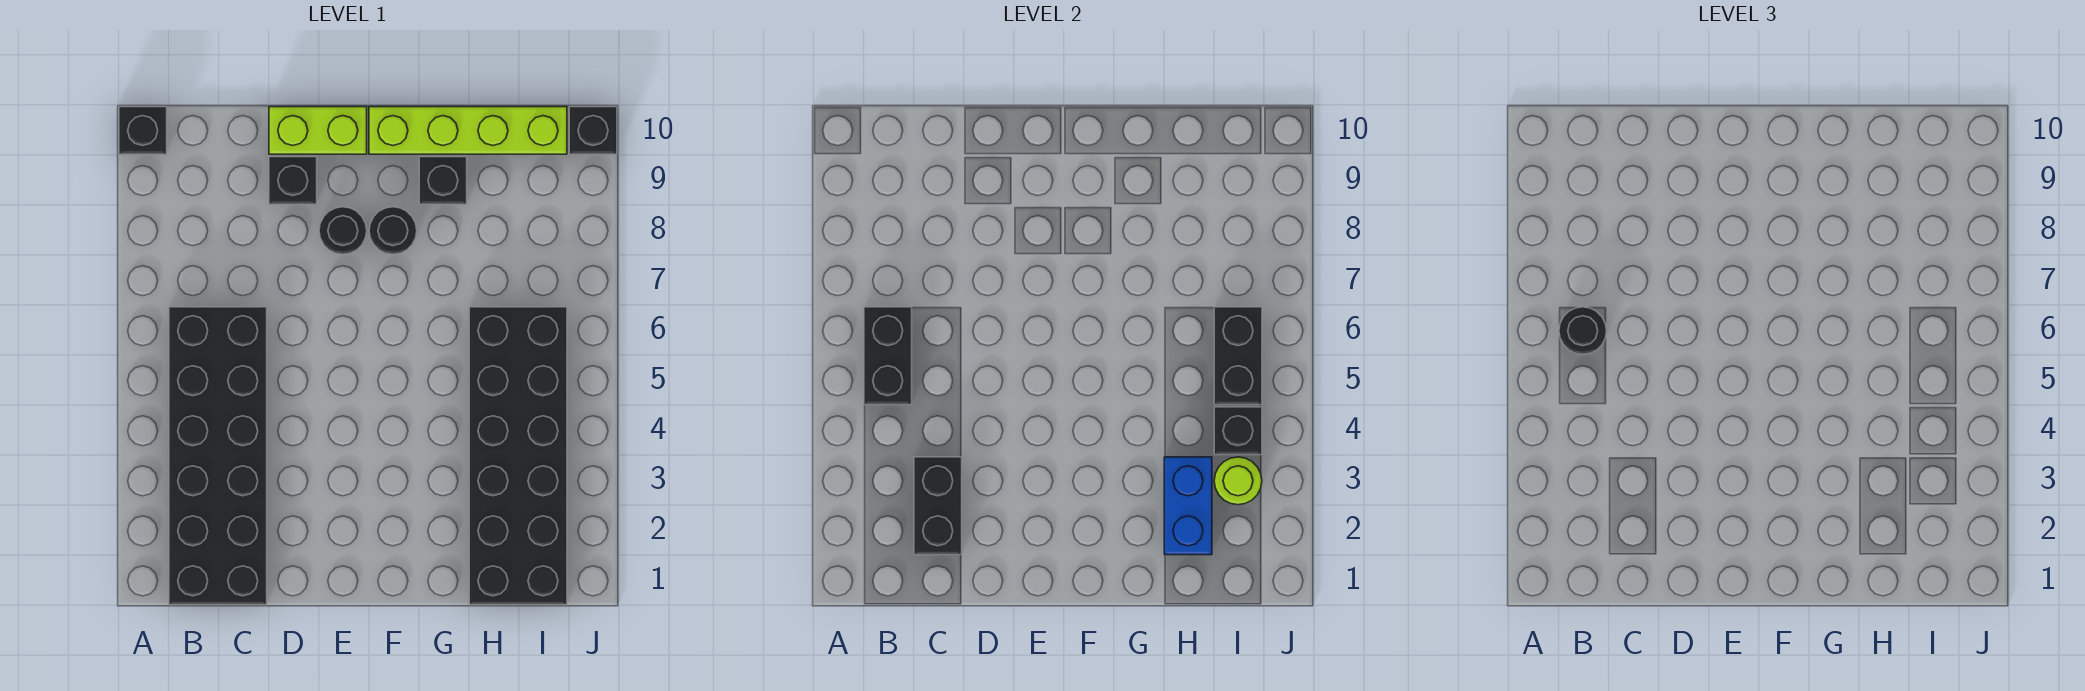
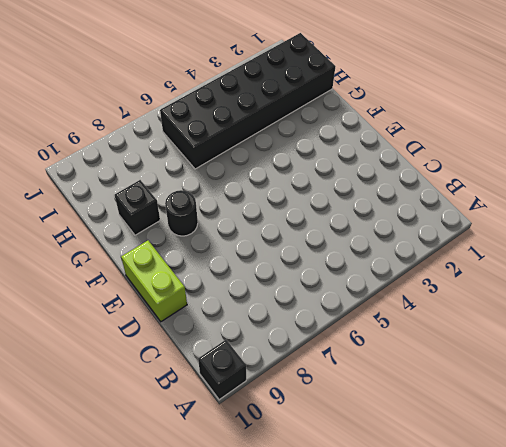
none -> black 2x6 brick [169,307,267,605]
none -> black 1x1 brick [269,157,317,204]
none -> black 1x1 round brick [319,207,367,254]

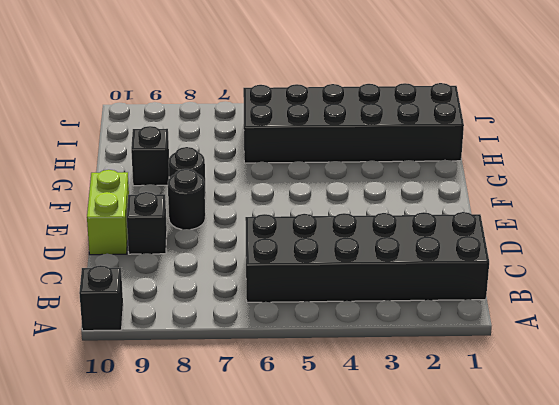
none -> lime 1x4 brick [369,107,567,154]
none -> black 1x1 brick [569,107,617,154]
none -> black 1x2 brick [864,307,912,405]

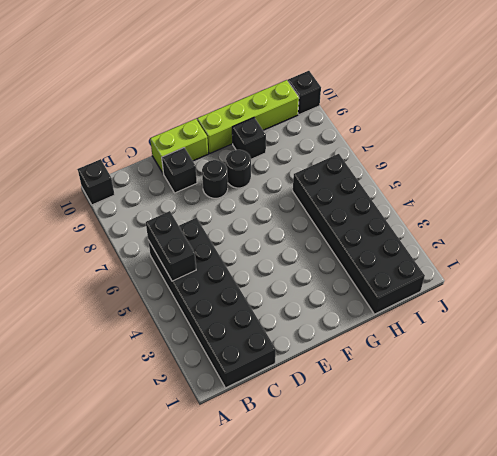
none -> black 1x2 brick [914,457,962,555]
none -> blue 1x2 brick [1164,457,1212,555]
none -> lime 1x1 round brick [1214,457,1262,505]

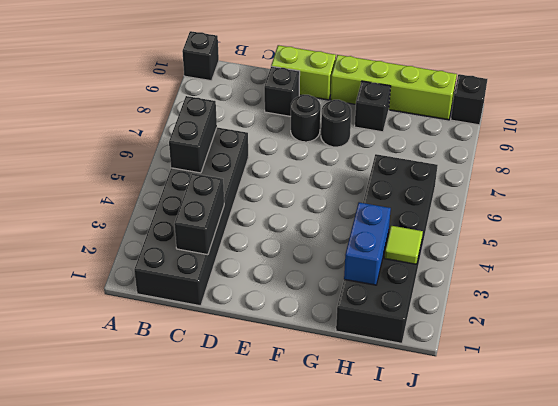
lime 1x1 tile [384,226,423,264] -> lime 1x1 round brick [1214,457,1262,505]
none -> black 1x1 brick [1214,407,1262,455]
none -> black 1x2 brick [1214,307,1262,405]
none -> black 1x1 round brick [1559,307,1607,355]

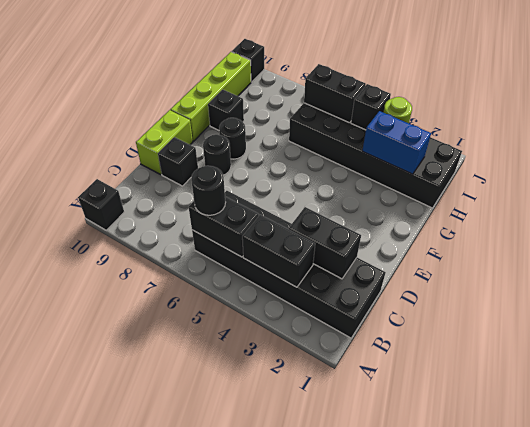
black 1x2 brick [242,215,315,287] -> none

